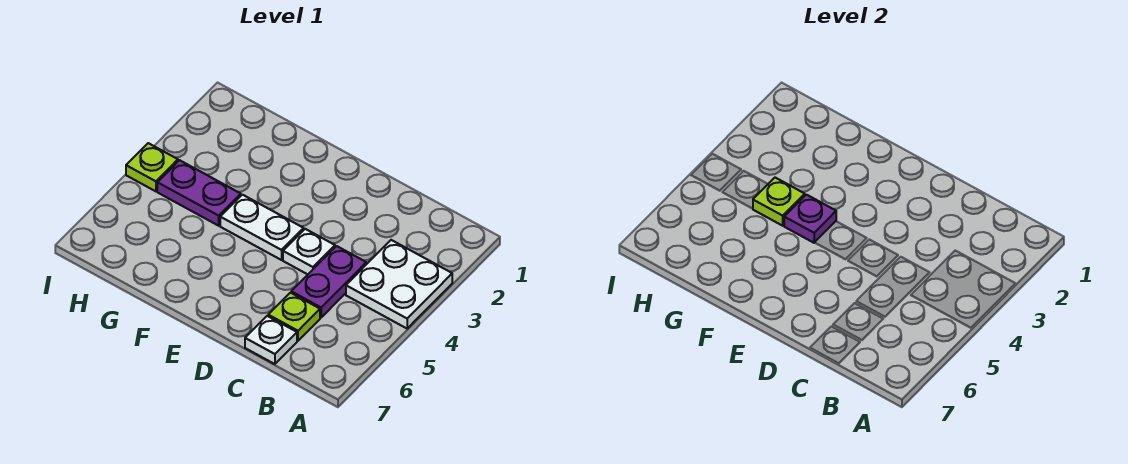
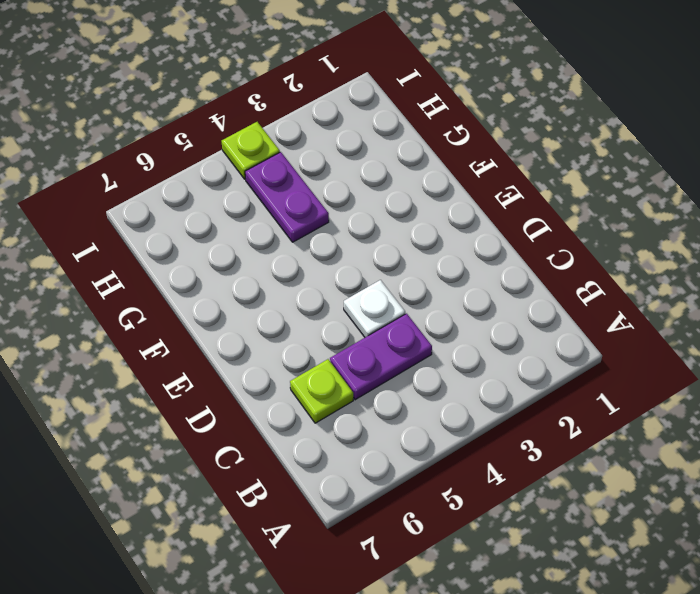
none -> white 2x2 plate [346,240,452,328]
none -> white 1x1 plate [245,316,297,364]

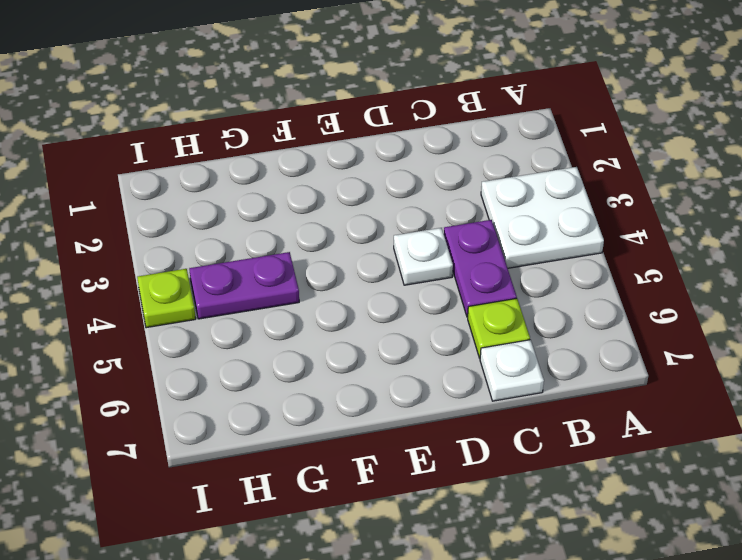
none -> white 1x2 plate [220,195,304,260]
none -> purple 1x1 plate [784,195,836,243]

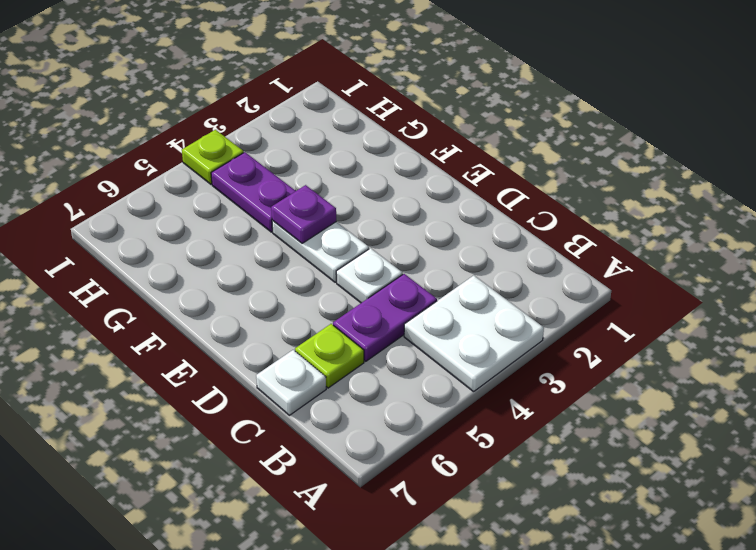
none -> lime 1x1 plate [753,178,805,226]

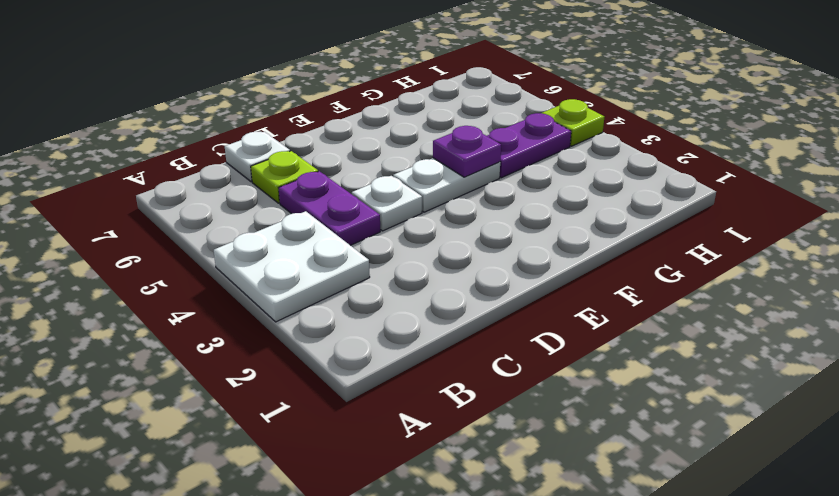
none -> lime 1x1 plate [753,178,805,226]

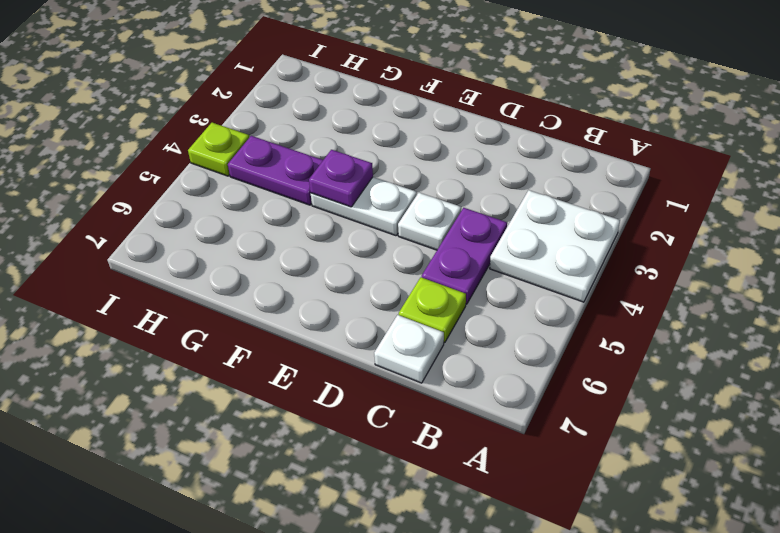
none -> lime 1x1 plate [753,178,805,226]

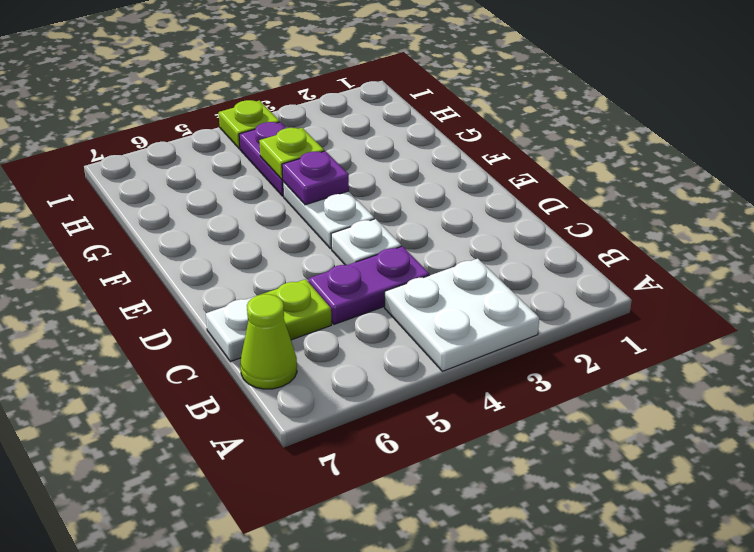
lime 1x1 cone [240,294,297,389] -> none

